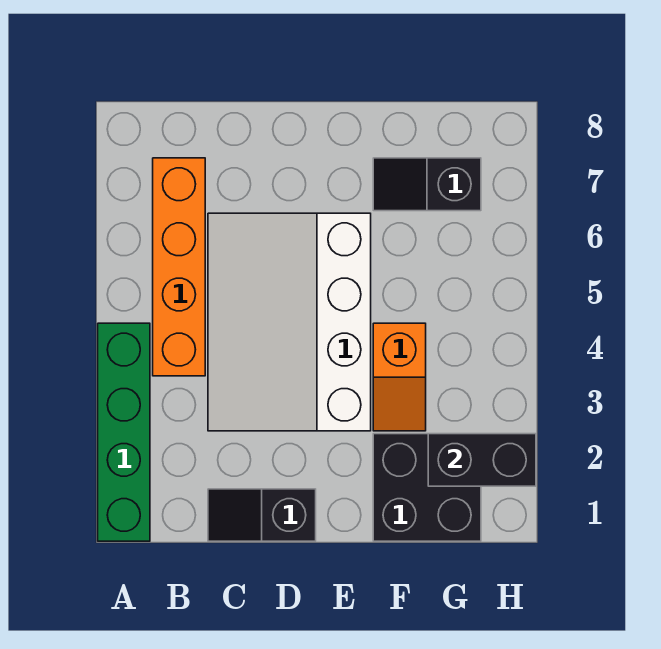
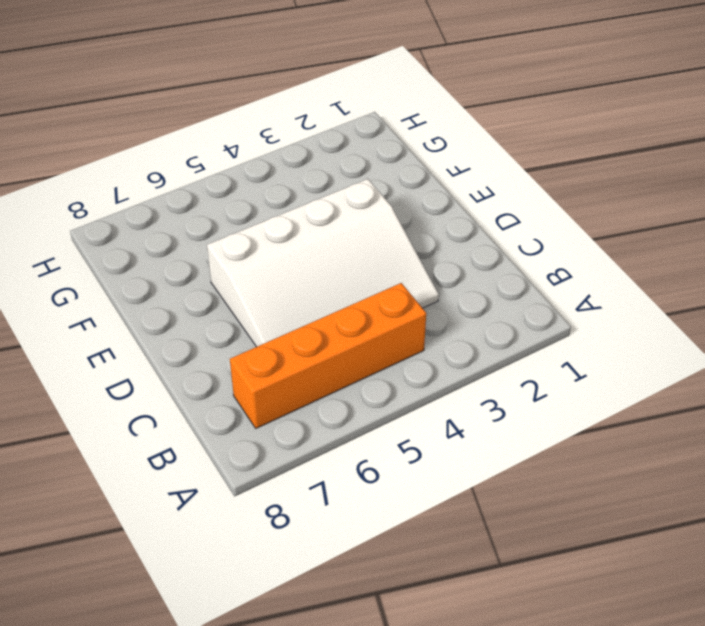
none -> green 1x4 brick [98,323,150,541]
none -> black 1x2 slope [208,489,316,541]

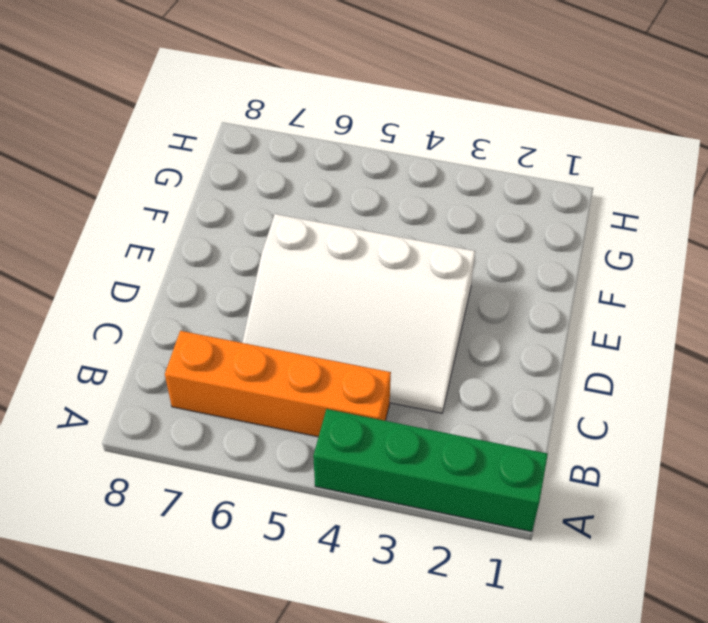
none -> black 1x2 slope [208,489,316,541]
none -> black 2x2 brick [373,434,481,541]

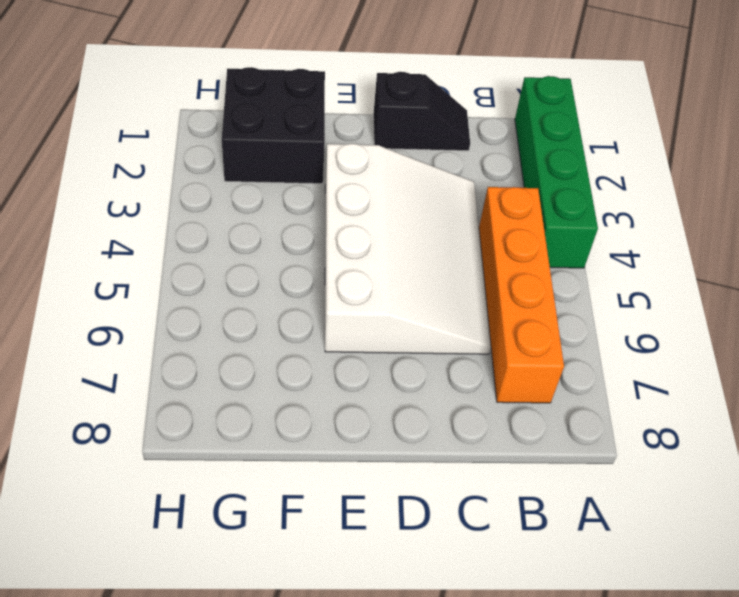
none -> orange 1x2 slope [373,323,426,431]
none -> black 1x2 slope [373,158,481,211]

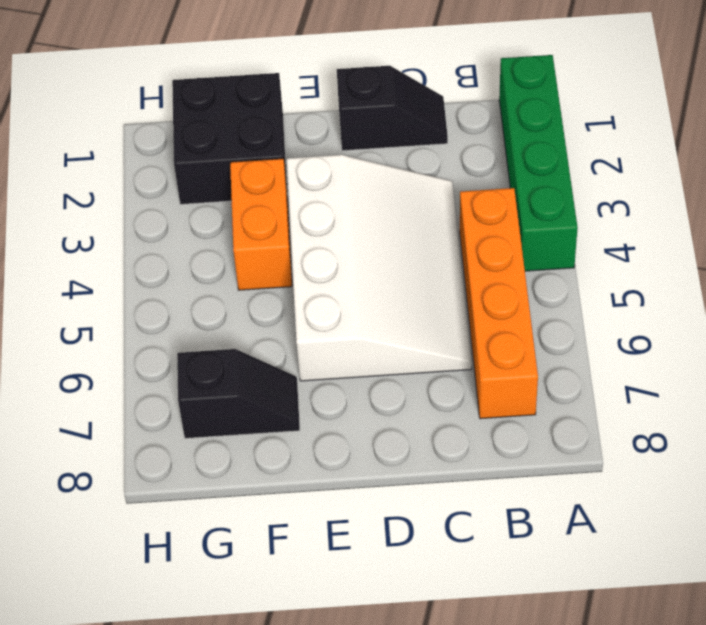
orange 1x2 brick [230,159,292,290] -> orange 1x2 slope [373,323,426,431]
none -> black 1x2 brick [428,434,536,486]

